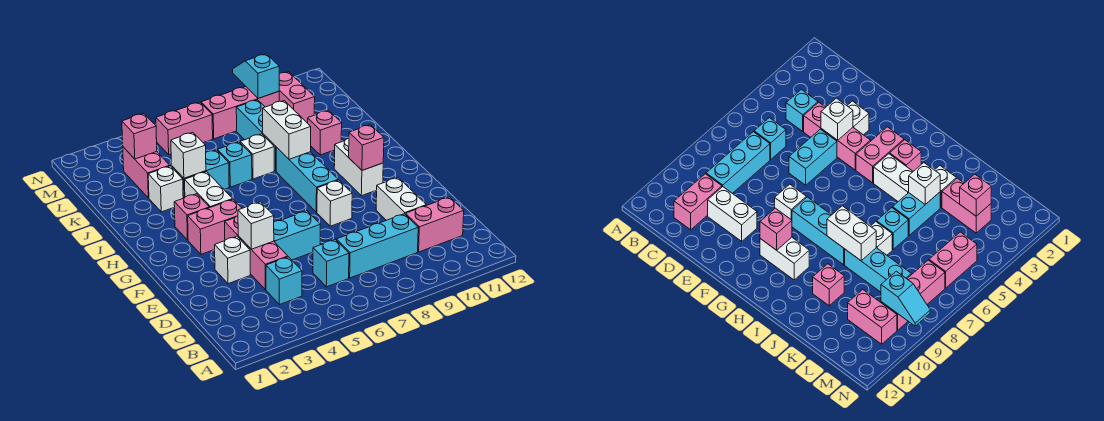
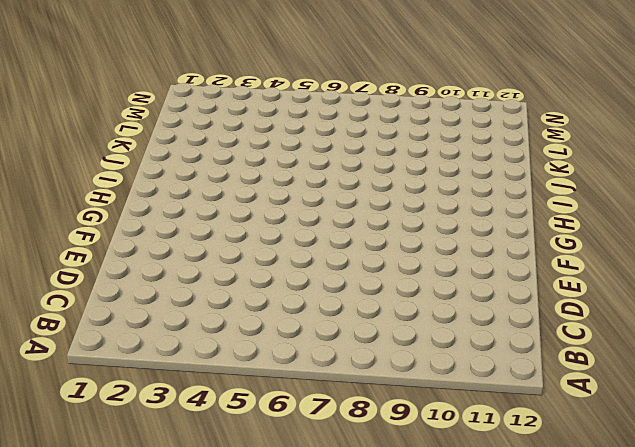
none -> cyan 1x1 brick [266,257,302,305]
none -> cyan 1x1 brick [313,239,349,287]
none -> cyan 1x3 brick [336,214,418,278]
none -> pink 1x2 brick [405,197,464,252]

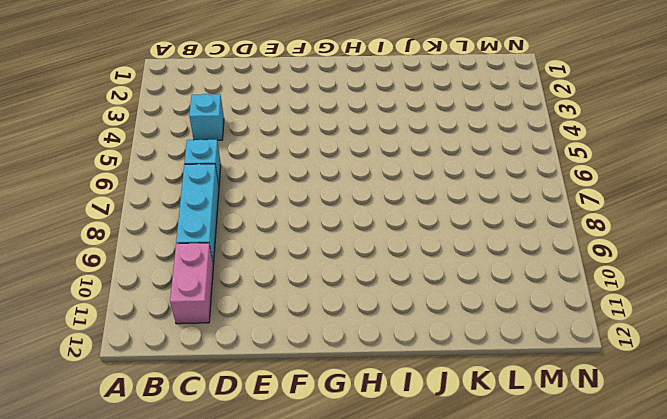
none -> pink 1x3 brick [225,216,288,290]
none -> white 1x2 brick [376,178,426,220]
none -> white 1x1 brick [215,236,250,284]
none -> cyan 1x2 brick [274,211,320,260]

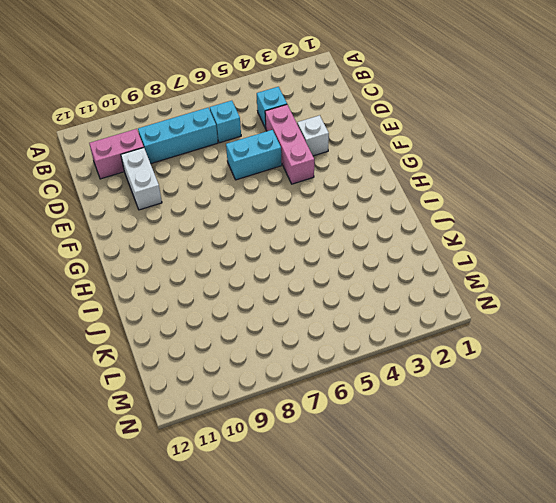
none -> white 1x1 brick [317,180,352,226]
none -> pink 1x2 brick [188,200,242,254]
none -> cyan 1x3 brick [276,147,338,212]
none -> white 1x2 brick [334,138,383,196]

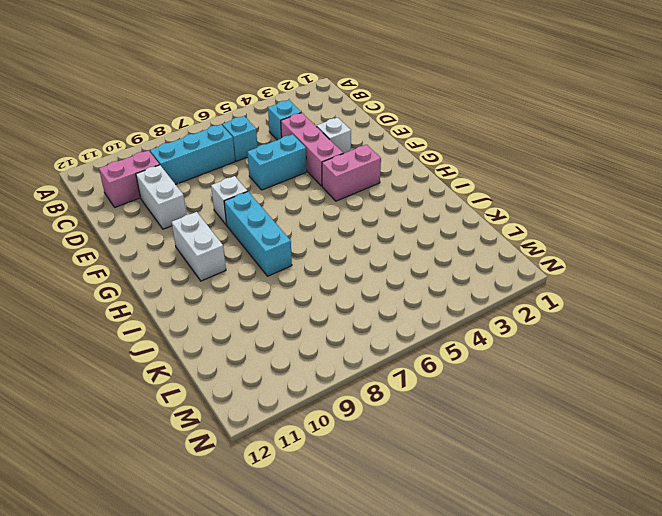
none -> pink 1x1 brick [174,194,209,240]
none -> white 1x2 brick [185,172,233,208]
none -> white 1x1 brick [148,166,183,212]
none -> cyan 1x2 brick [172,150,229,198]

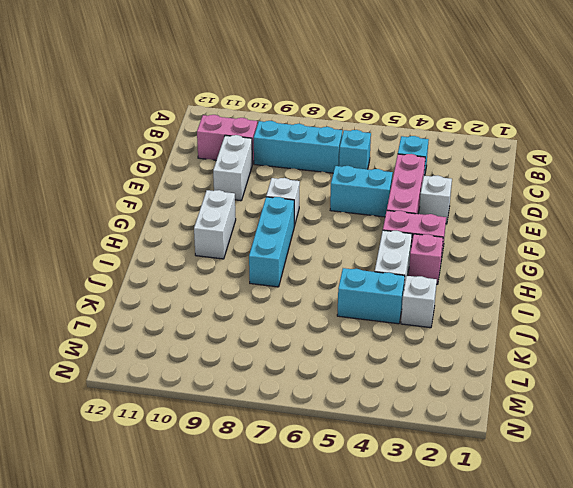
none -> cyan 1x1 brick [217,142,252,187]
none -> white 1x1 brick [240,134,274,179]
none -> cyan 1x3 brick [236,100,276,171]
none -> pink 1x1 brick [308,110,342,155]

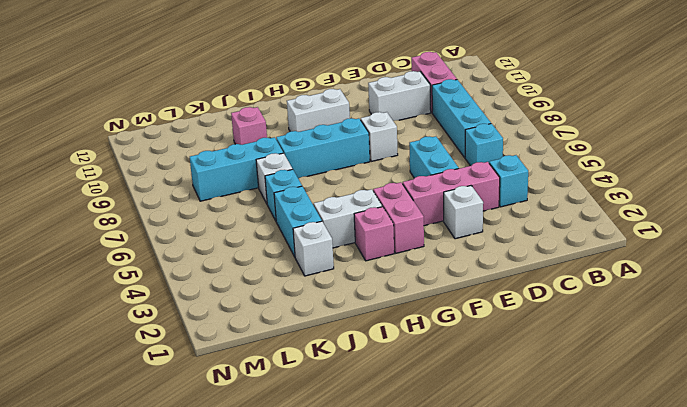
none -> pink 1x2 brick [123,147,170,198]
none -> pink 1x2 brick [279,72,315,123]
none -> pink 1x2 brick [156,102,213,155]
none -> pink 1x3 brick [201,87,279,139]

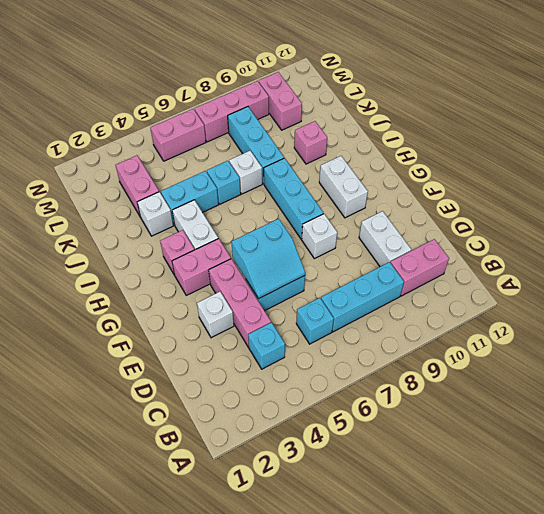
cyan 2x2 slope [231,219,305,299] -> none
none -> white 1x1 brick [238,202,274,249]
none -> pink 1x1 brick [349,125,384,170]
none -> white 1x2 brick [263,101,311,159]
none -> white 1x1 brick [171,132,206,178]

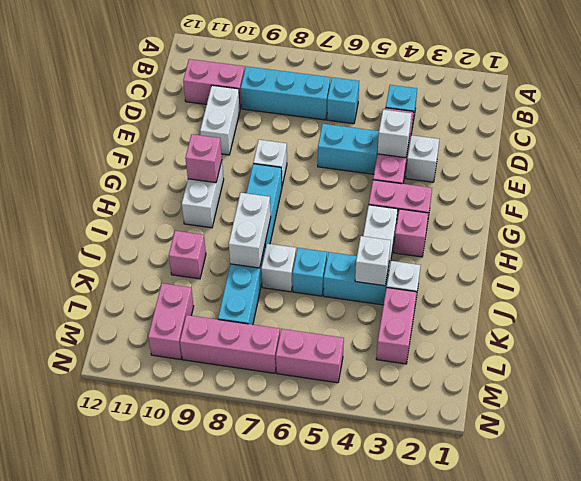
none -> pink 1x1 brick [122,114,157,159]
none -> cyan 1x2 slope [233,54,279,98]

